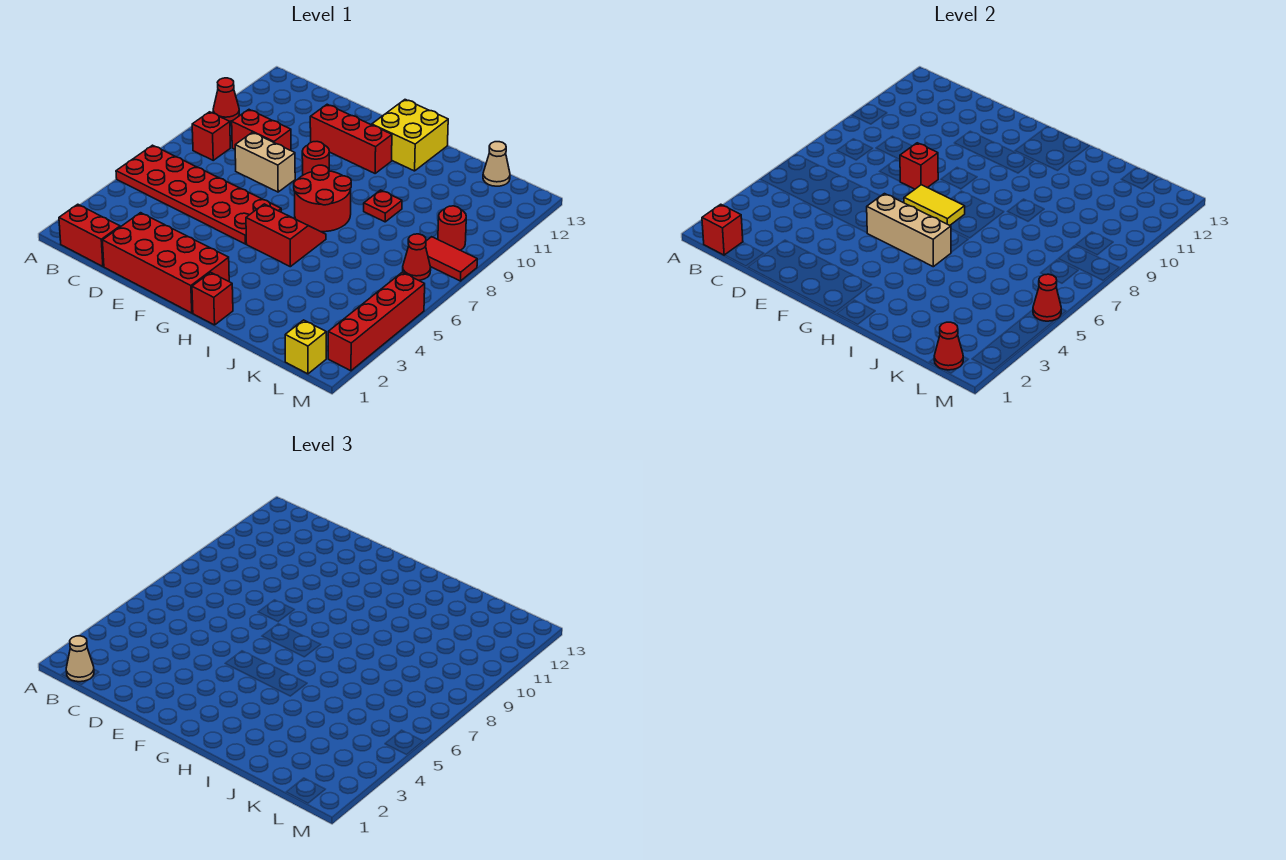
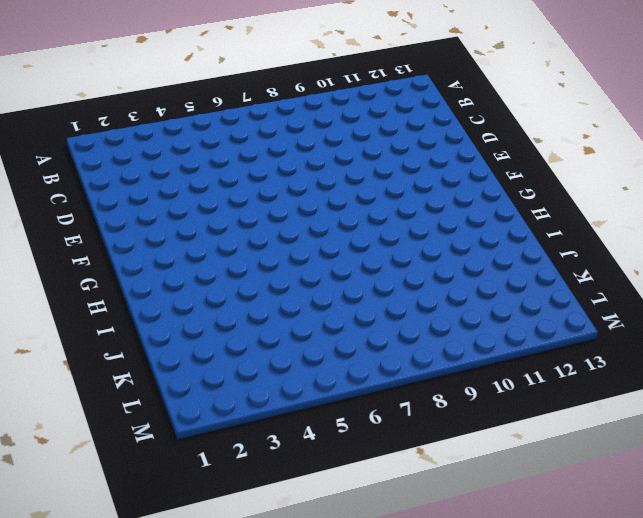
none -> red 2x6 plate [116,145,281,244]
none -> red 1x1 cone [213,78,239,121]
none -> red 1x2 brick [59,204,120,267]

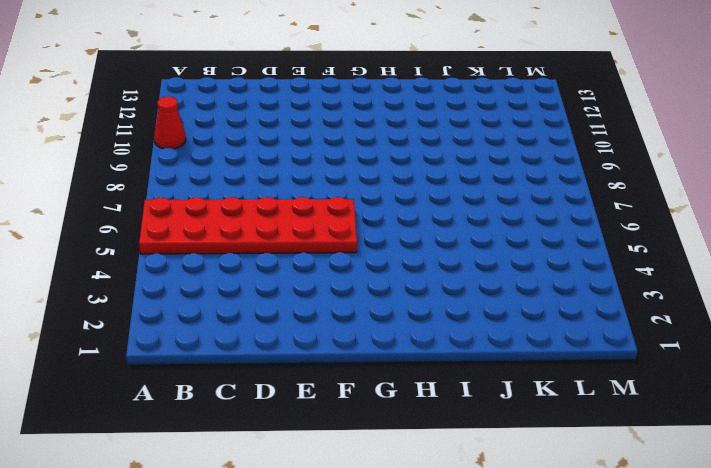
none -> red 1x2 brick [59,204,120,267]
none -> red 1x1 brick [192,112,230,160]
none -> red 1x2 brick [232,110,291,150]

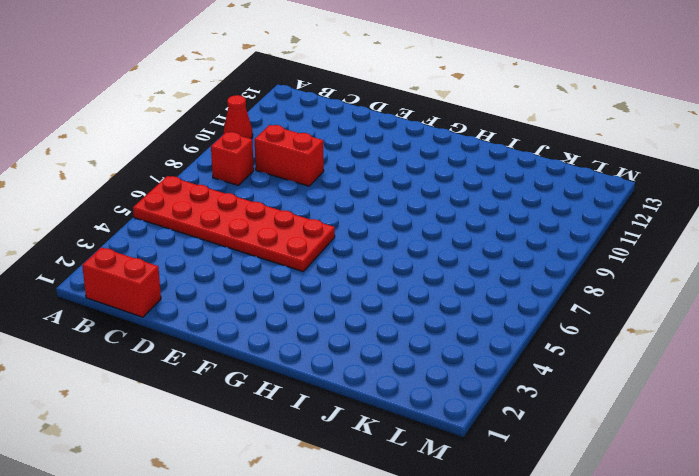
none -> red 2x4 brick [102,213,229,313]
none -> tan 1x2 brick [235,132,295,192]
none -> red 1x3 brick [310,104,392,173]

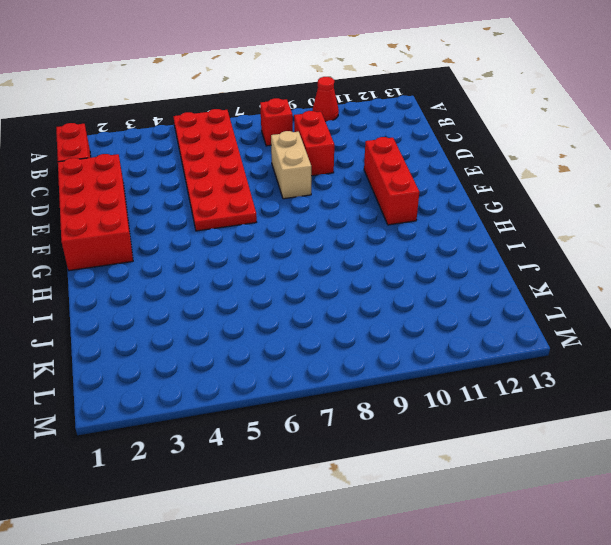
none -> red 1x1 round brick [302,142,329,175]
none -> red 2x2 slope [246,204,326,267]
none -> red 2x2 round brick [294,165,351,232]

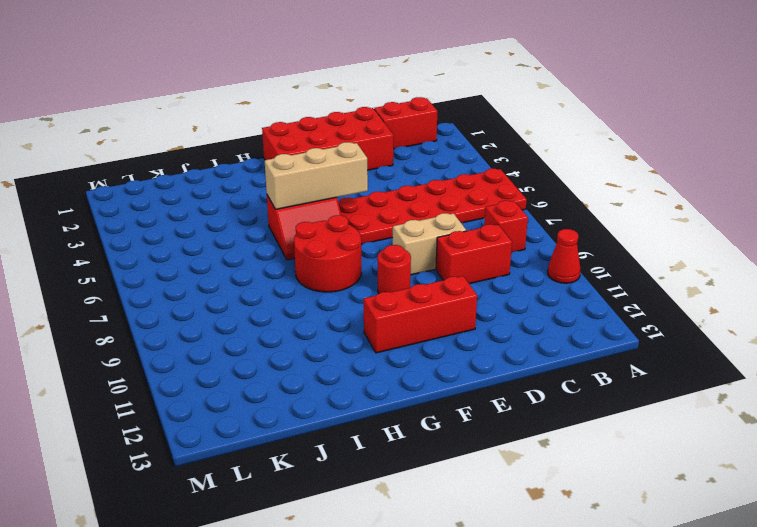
none -> yellow 2x2 brick [372,100,448,171]
none -> red 1x1 brick [192,272,233,325]
none -> red 1x1 plate [364,190,402,222]

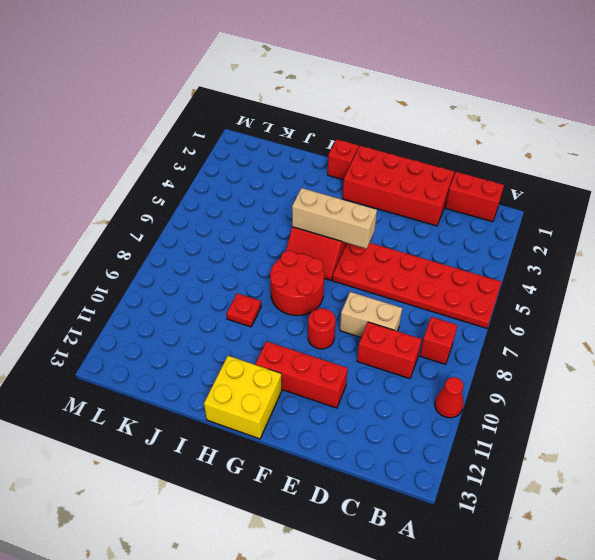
none -> tan 1x1 cone [483,142,510,186]
none -> yellow 1x1 brick [285,320,326,374]
none -> red 1x1 cone [403,234,431,280]

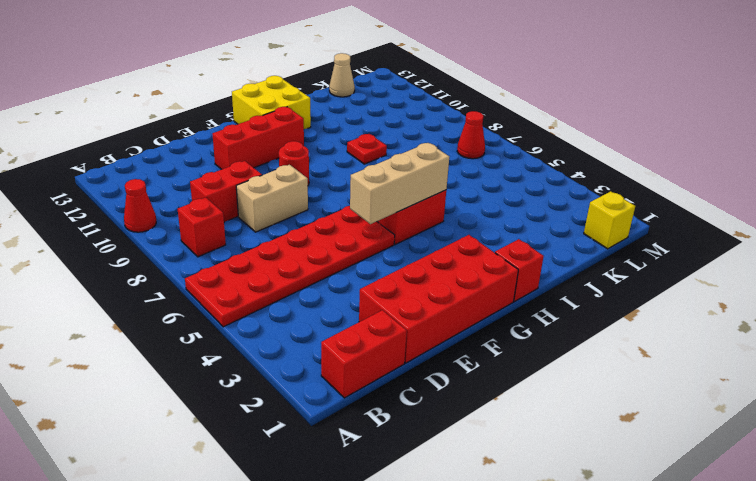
none -> red 2x2 round brick [294,165,351,232]
none -> red 1x2 tile [426,237,477,281]
none -> red 1x1 round brick [438,206,466,250]

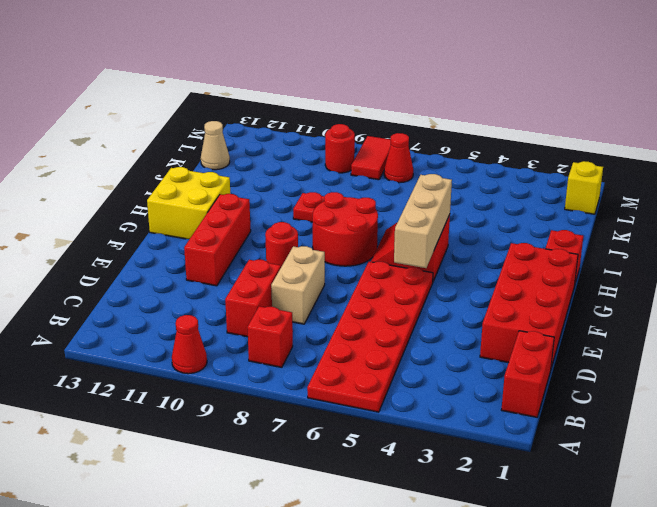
none -> red 1x4 brick [328,272,425,371]
none -> red 1x1 brick [702,204,743,255]
none -> red 1x1 brick [900,143,938,189]

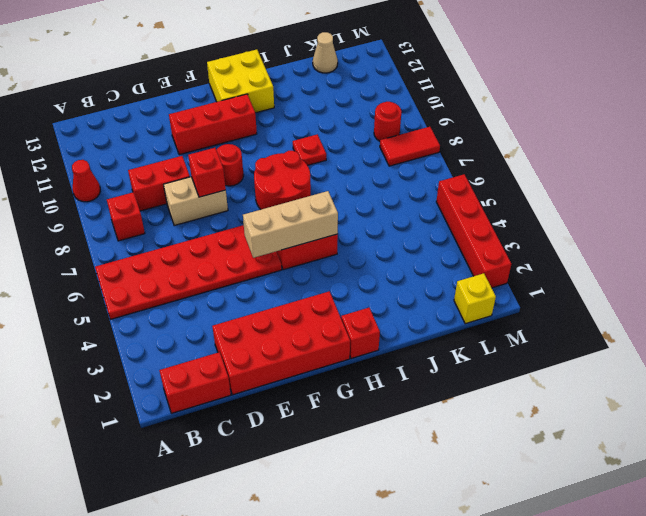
none -> red 1x1 cone [403,234,431,280]
none -> red 1x1 brick [702,204,743,255]
none -> yellow 1x2 tile [904,185,965,225]

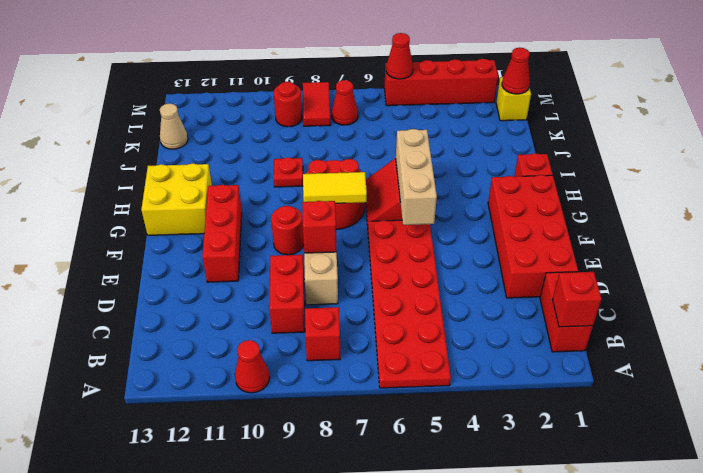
yellow 1x2 tile [303,172,367,203] -> yellow 1x2 tile turned to [904,185,965,225]
none -> tan 1x1 cone [66,636,94,682]

